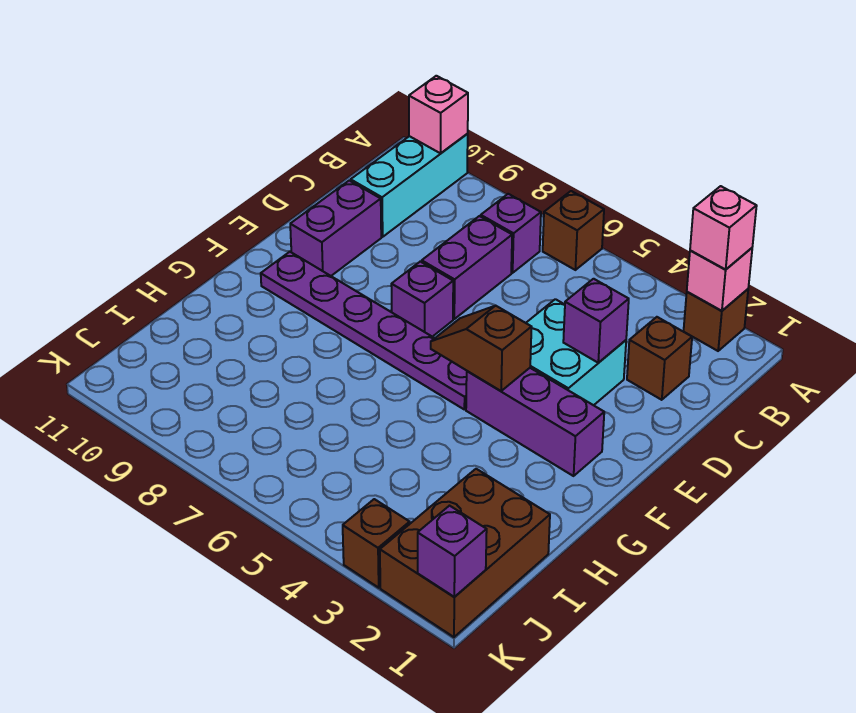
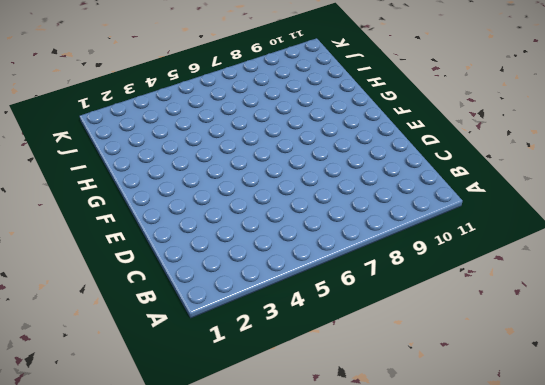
none -> brown 1x1 brick [684,289,748,351]
none -> brown 1x1 brick [543,191,604,270]
none -> cyan 1x3 brick [351,134,468,237]

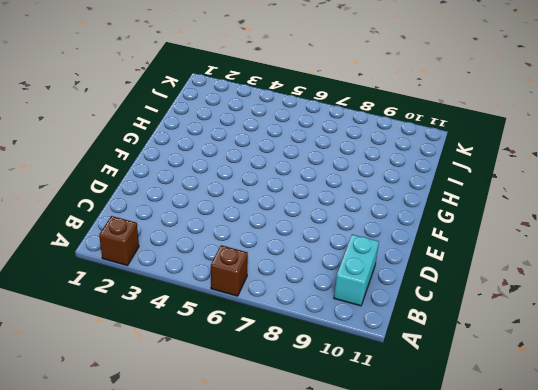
cyan 1x2 brick [334,234,379,306] -> cyan 1x3 brick [351,134,468,237]
none -> purple 1x1 brick [481,194,541,273]
none -> brown 1x1 brick [627,317,692,400]
none -> purple 1x2 brick [422,216,512,319]

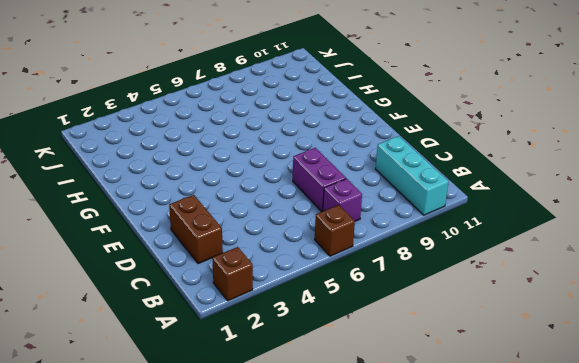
brown 1x2 brick [169,195,223,264] -> brown 1x1 brick [627,317,692,400]
none -> cyan 2x2 brick [526,299,626,405]
none -> purple 1x2 brick [290,181,381,276]
none -> purple 1x1 brick [391,262,453,337]

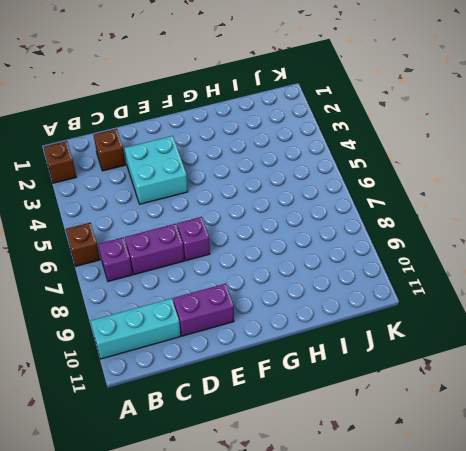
none -> purple 1x3 brick [466,368,604,476]
none -> purple 1x6 plate [261,252,467,409]
none -> brown 2x3 brick [380,469,550,637]

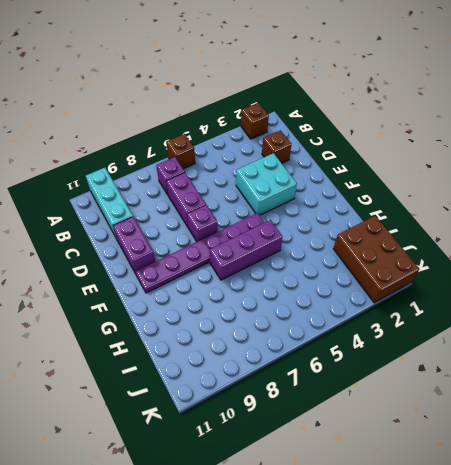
purple 1x3 brick [209,220,282,280] -> purple 1x3 brick moved to [466,368,604,476]
none -> brown 1x1 brick [343,499,410,588]
none -> pink 1x1 brick [687,248,752,311]
none -> pink 1x1 brick [409,76,468,153]

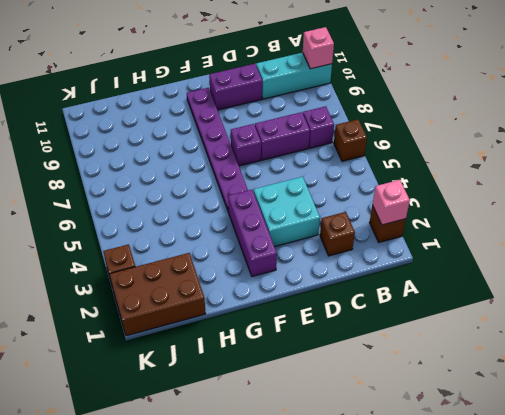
none -> purple 1x1 brick [563,279,629,363]
none -> brown 1x2 slope [431,306,532,391]
none -> purple 1x1 brick [418,506,487,597]

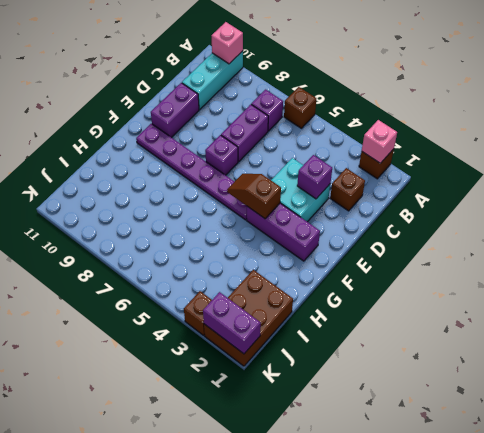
purple 1x2 brick [203,292,261,354] -> purple 1x1 brick [418,506,487,597]
none -> pink 1x1 brick [690,186,757,269]

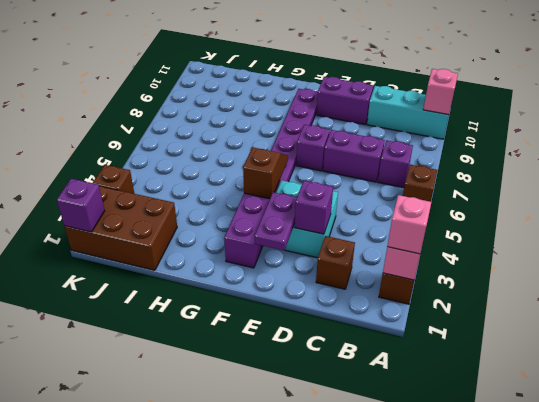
purple 1x2 plate [255,192,297,250] -> none

